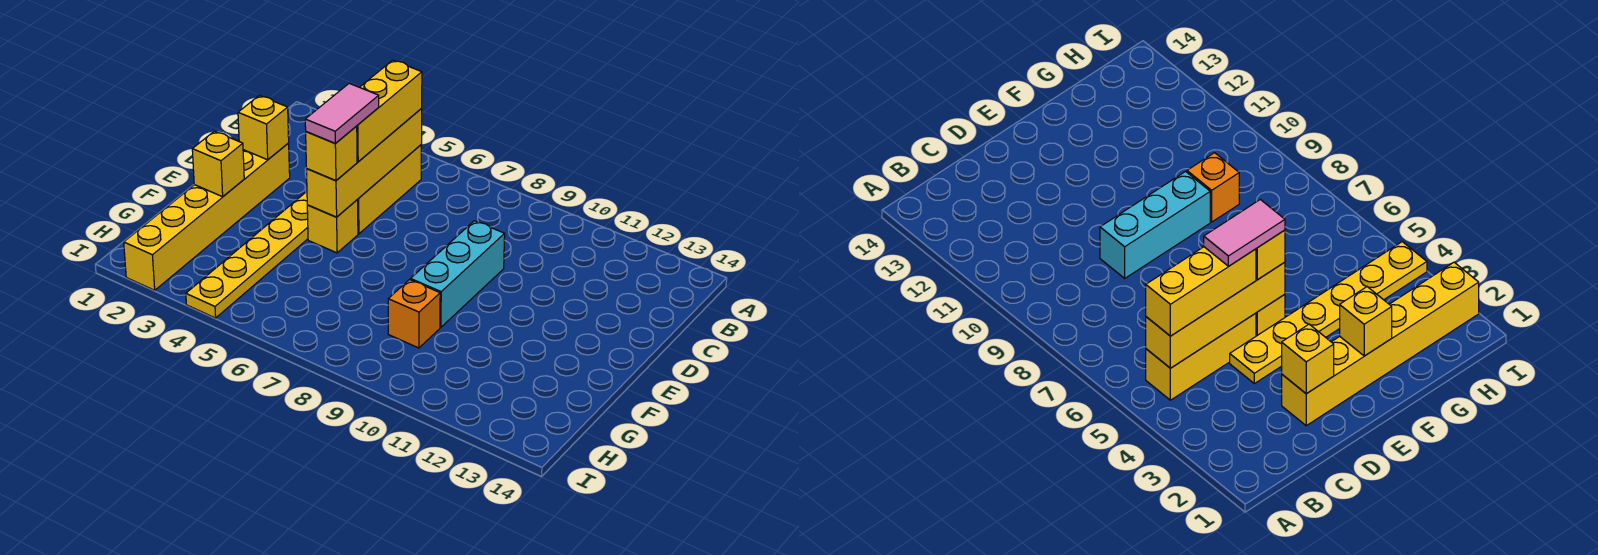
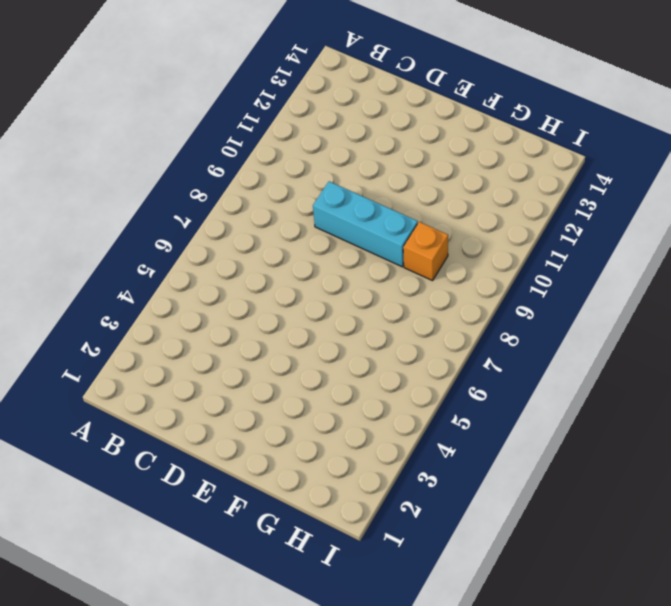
none -> yellow 1x3 brick [357,145,421,234]
none -> yellow 1x6 brick [124,143,290,290]
none -> yellow 1x6 plate [186,192,308,318]

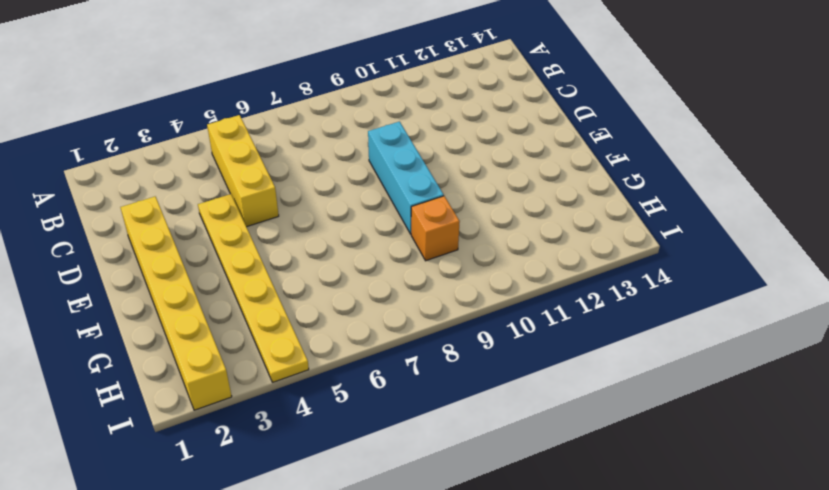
none -> yellow 1x1 brick [307,200,358,253]
none -> yellow 1x4 brick [307,109,422,217]
none -> yellow 1x1 brick [238,95,289,160]

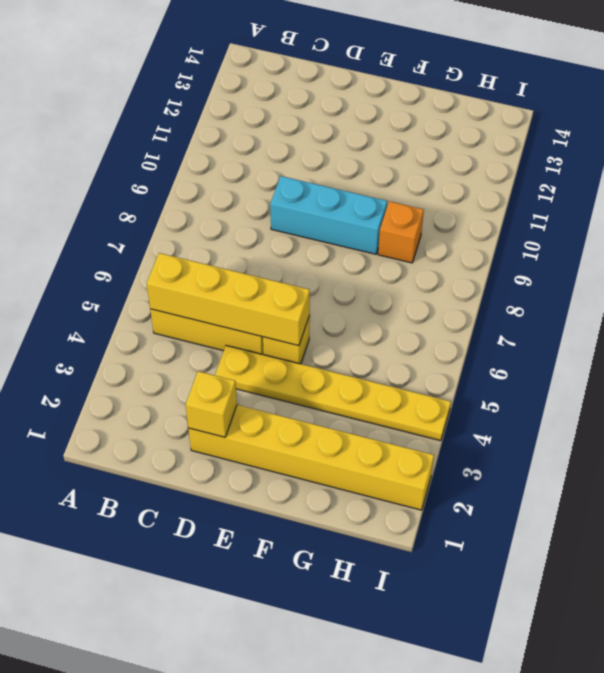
none -> yellow 1x1 brick [192,131,244,197]
none -> yellow 1x3 brick [357,60,422,162]
none -> yellow 1x1 brick [306,126,357,181]

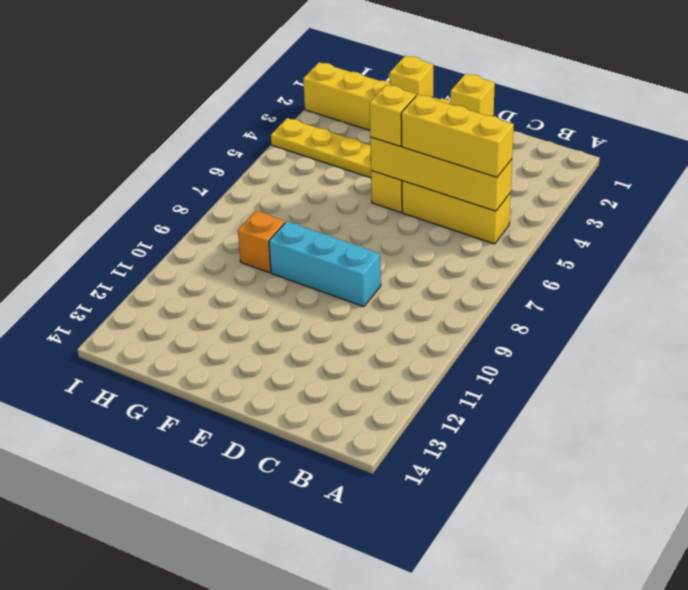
none -> pink 1x2 tile [305,83,379,143]

